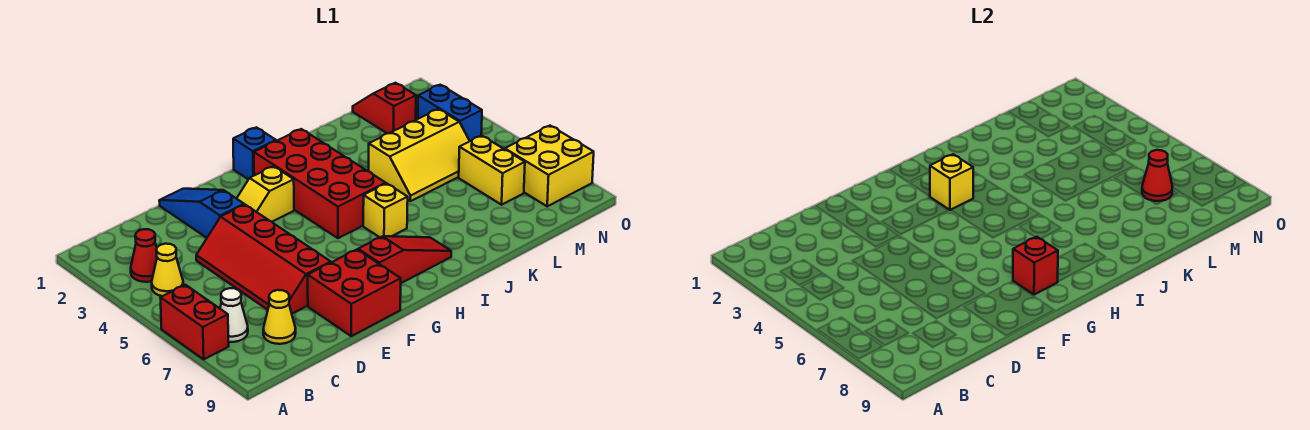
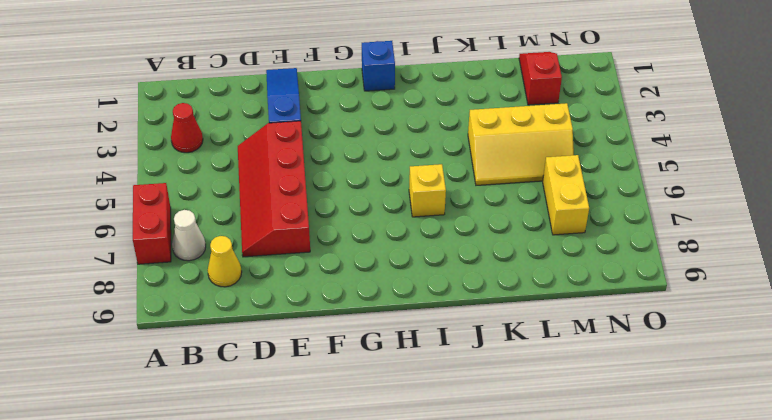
none -> yellow 1x1 cone [152,244,183,296]
none -> red 2x2 brick [308,250,401,336]
none -> yellow 1x2 slope [237,166,294,222]

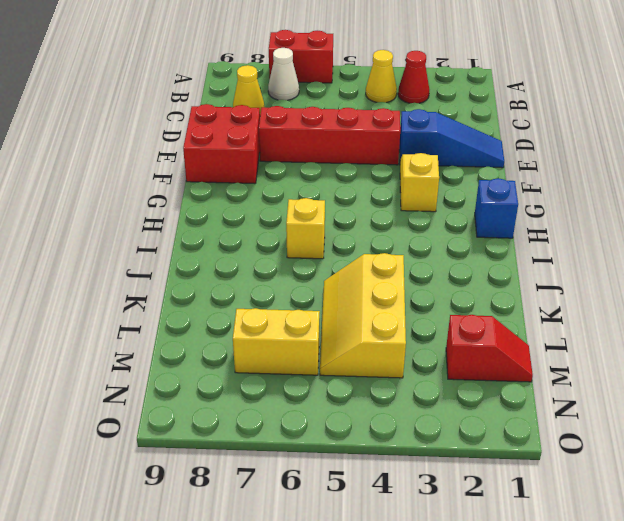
none -> red 1x3 slope [358,236,451,283]
none -> red 2x4 brick [254,129,386,238]
none -> blue 1x2 brick [418,85,482,141]

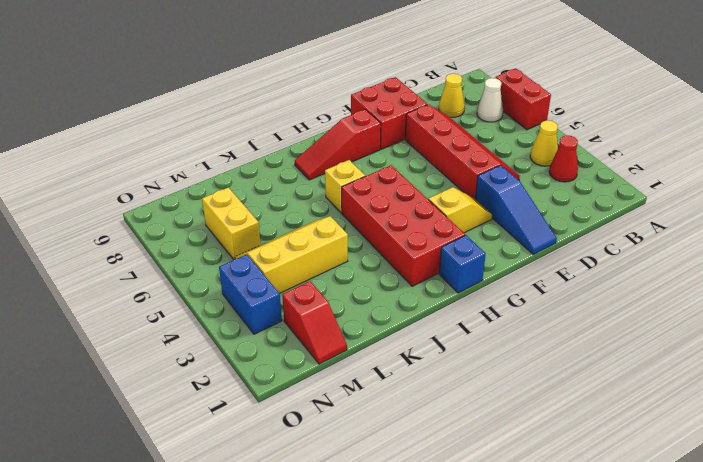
none -> yellow 2x2 brick [505,126,594,206]
none -> red 1x1 brick [1013,237,1058,295]
none -> yellow 1x1 brick [930,154,973,210]

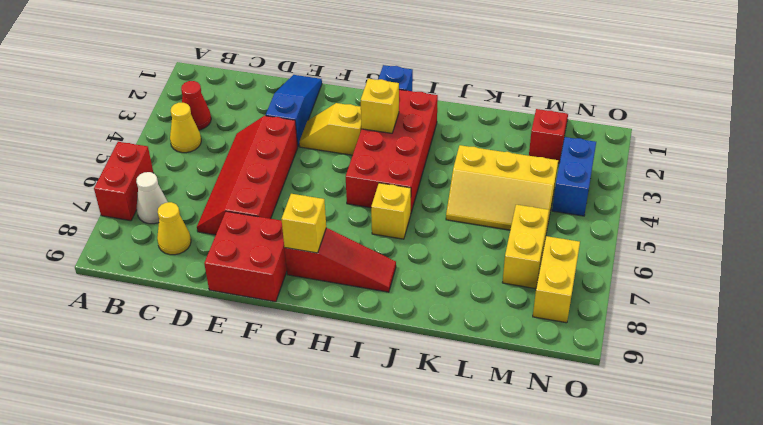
yellow 1x1 brick [281,194,326,253] -> red 1x1 brick [1013,237,1058,295]
yellow 1x2 brick [533,236,580,323] -> yellow 2x2 brick [505,126,594,206]
none -> red 1x1 cone [1142,150,1172,201]

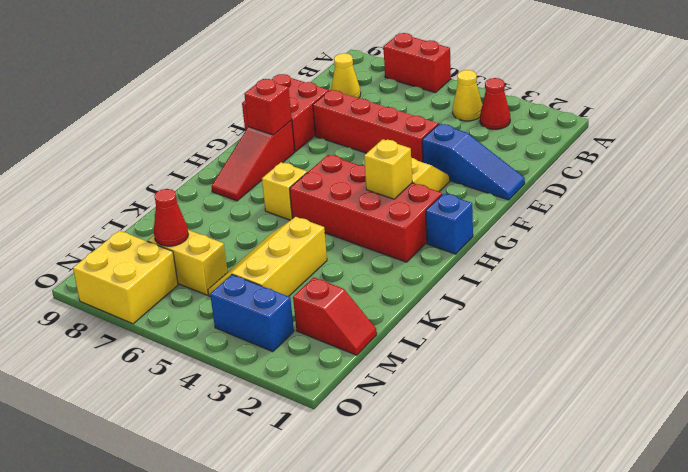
none -> white 1x1 cone [220,288,248,342]

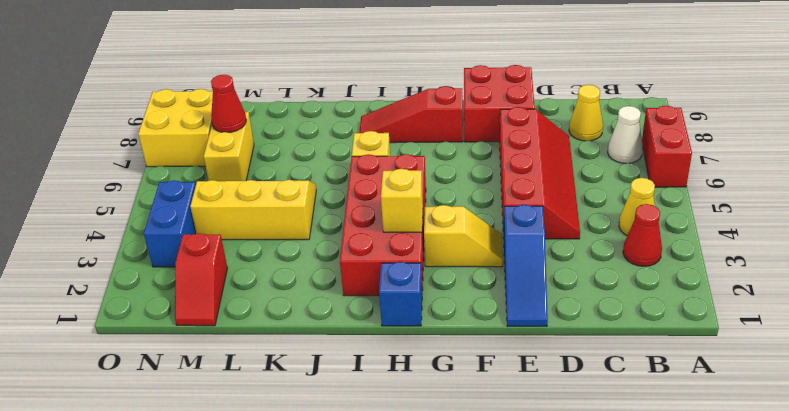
none -> red 1x1 brick [1013,237,1058,295]

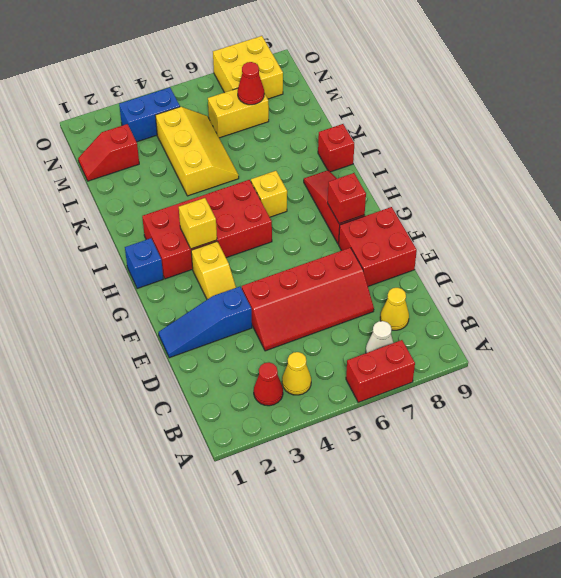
red 1x1 brick [318,124,354,172] -> none

